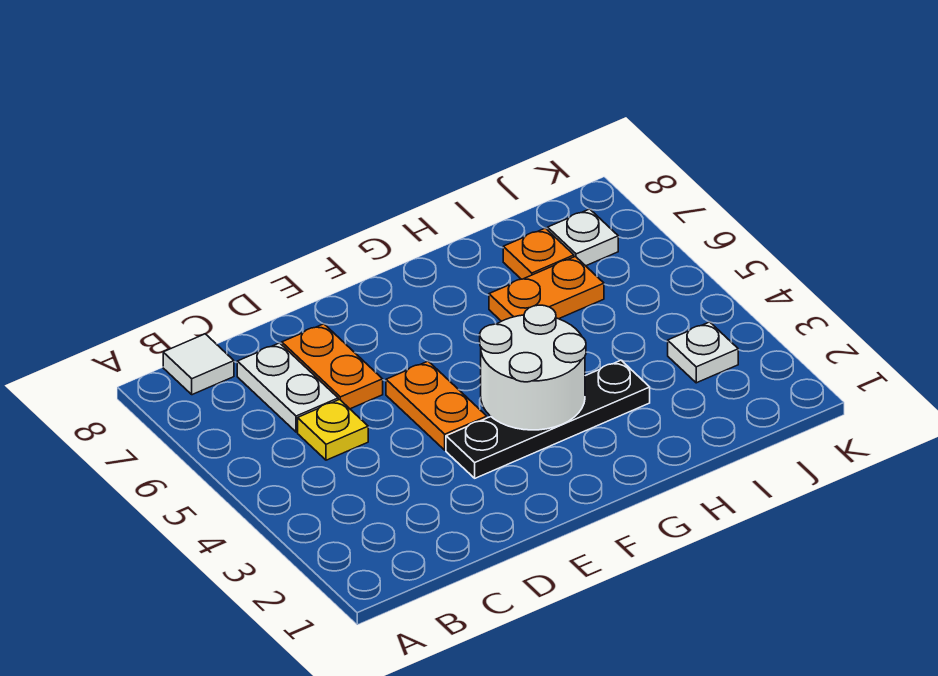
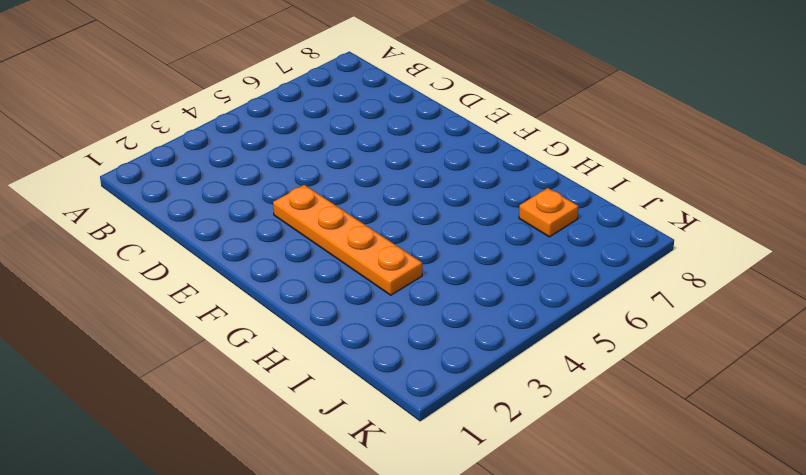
orange 1x4 plate [273,185,422,295] -> black 1x4 plate [446,360,650,478]
none -> white 1x1 tile [163,334,234,395]
none -> yellow 1x1 plate [298,399,368,460]

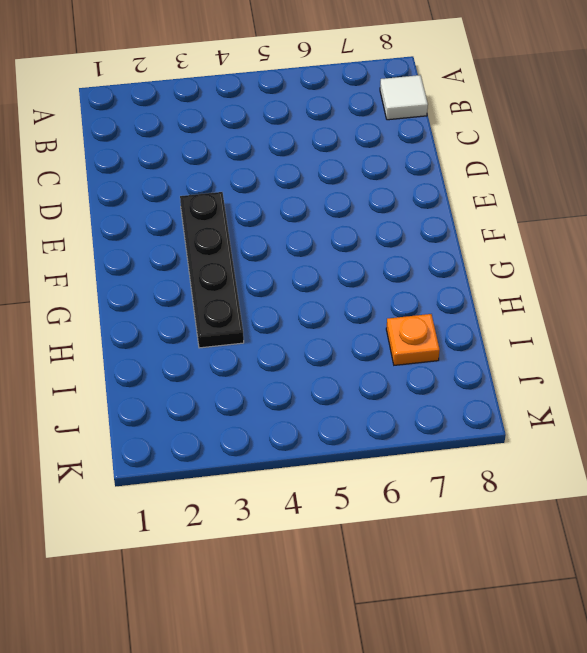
none -> yellow 1x1 plate [298,399,368,460]
none -> white 1x2 plate [237,343,338,432]

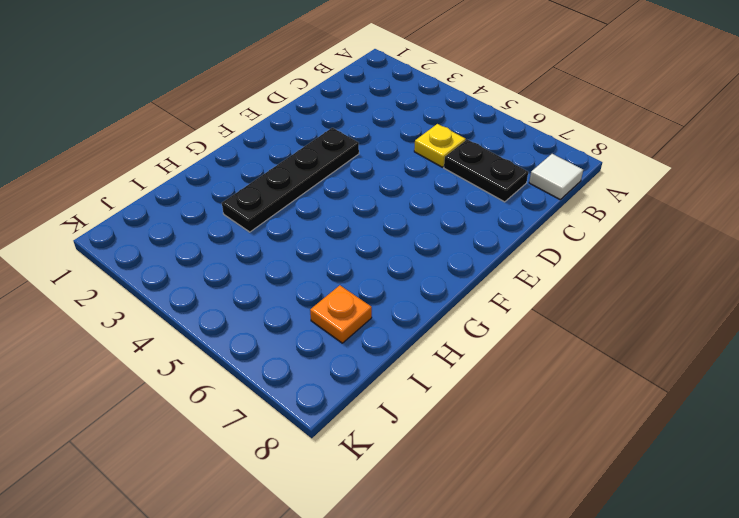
black 1x2 plate [444,140,528,202] -> white 1x2 plate [237,343,338,432]
none -> orange 1x2 plate [282,324,383,409]
none -> orange 1x2 plate [386,361,487,450]

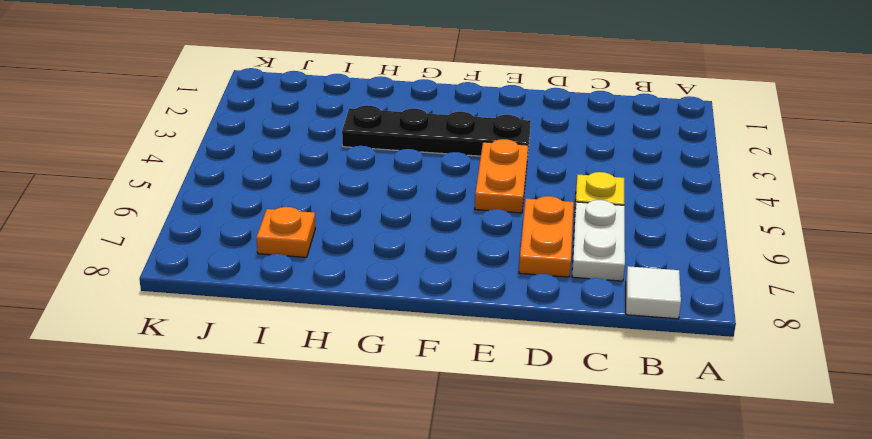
none -> orange 1x2 plate [489,256,604,321]
none -> white 1x1 plate [668,322,738,383]

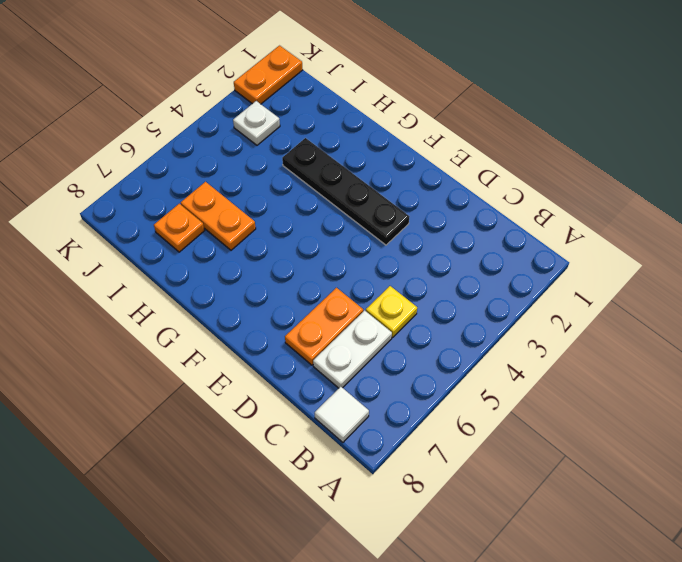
orange 1x2 plate [234,46,303,104] -> orange 1x2 plate moved to [386,361,487,450]
none -> white 1x1 plate [548,209,618,266]
none -> white 2x2 round brick [480,305,586,430]

